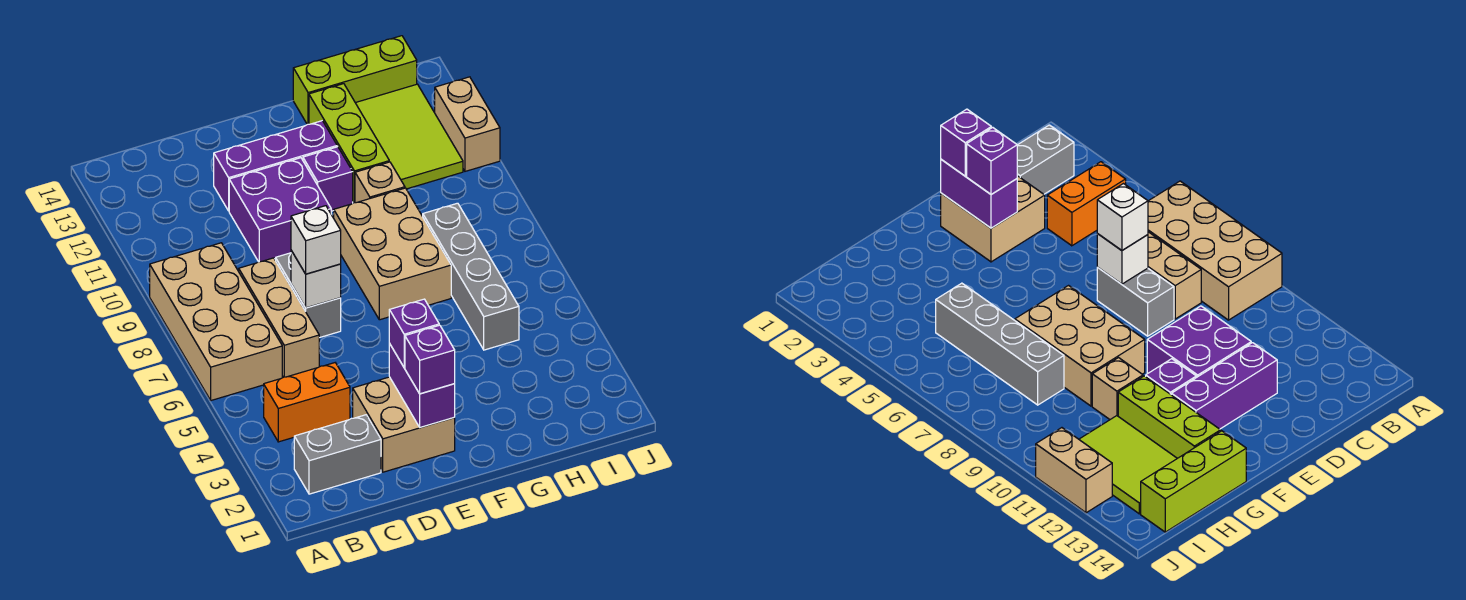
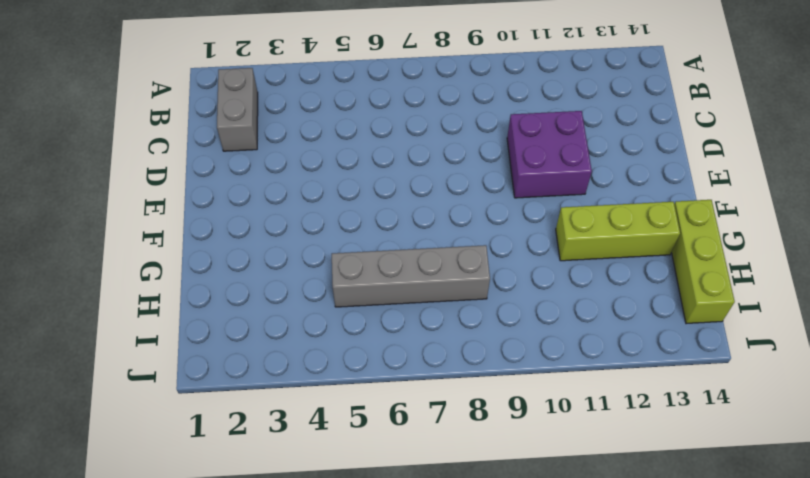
none -> tan 2x4 brick [150,243,282,400]
none -> orange 1x2 brick [264,363,350,442]
none -> tan 1x3 brick [239,258,319,377]

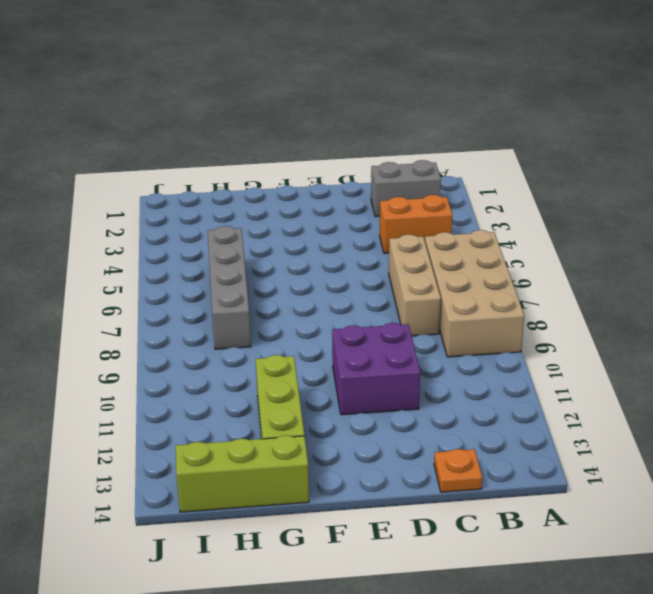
orange 1x1 plate [434,449,482,492] -> none
none -> tan 2x2 brick [353,377,455,472]
none -> grey 1x2 brick [276,253,341,338]
none -> purple 1x3 brick [214,121,337,211]

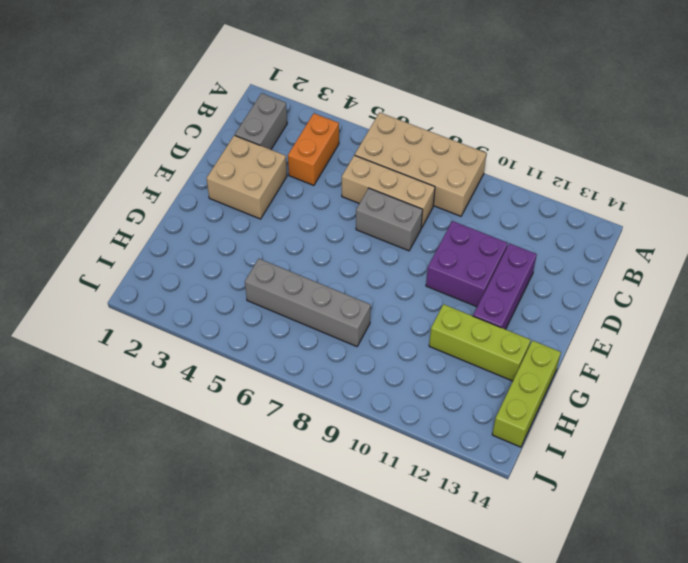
none -> tan 2x3 brick [334,188,451,320]
none -> purple 1x1 brick [303,147,353,211]
none -> tan 1x1 brick [355,162,405,203]

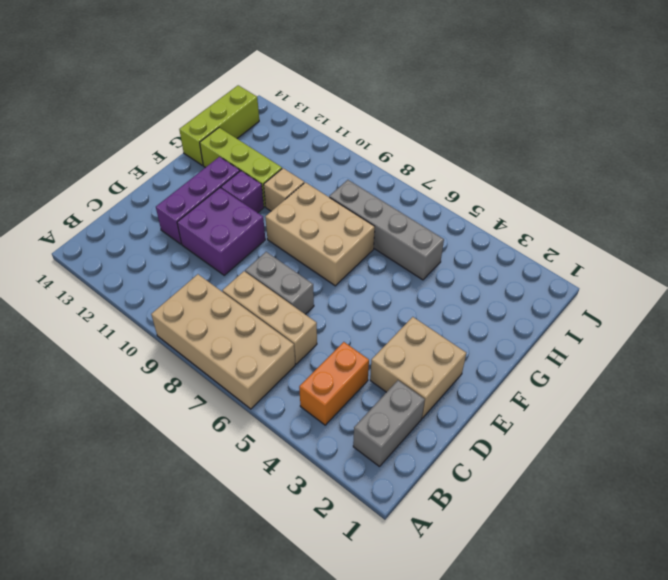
none -> lime 2x3 tile [356,84,463,189]
none -> tan 1x2 brick [435,77,500,171]
none -> white 1x1 brick [291,251,341,308]

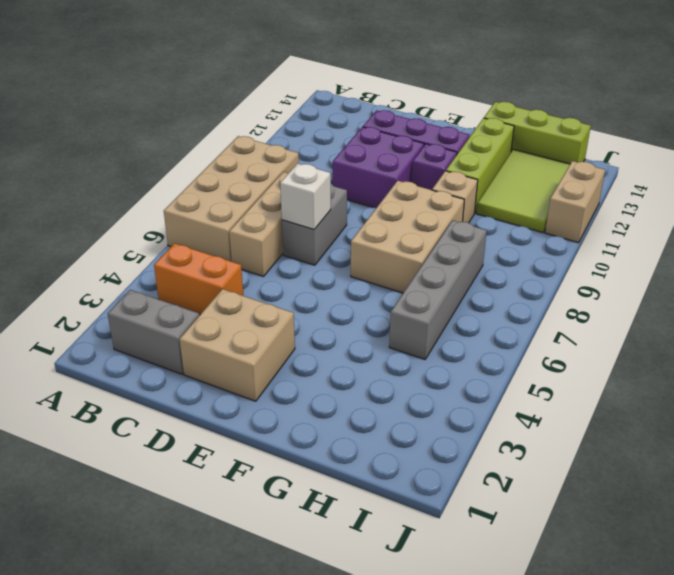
none -> purple 1x2 brick [389,344,455,427]
none -> white 1x1 brick [291,206,341,274]
none -> purple 1x1 brick [405,325,455,394]

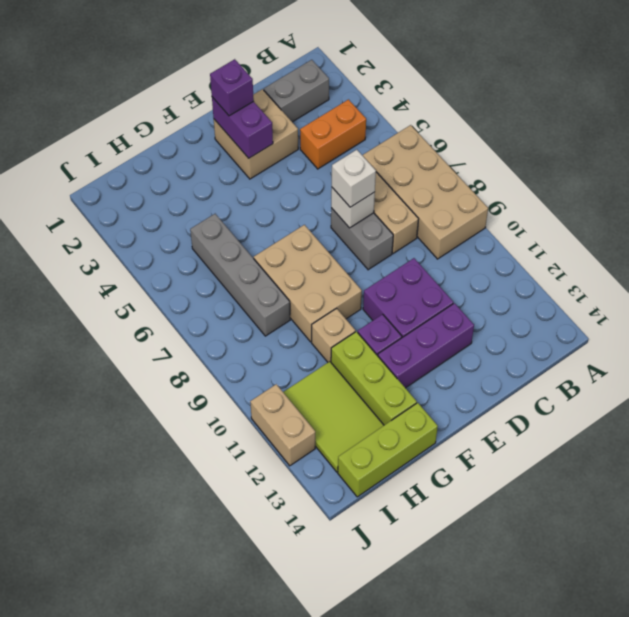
none -> purple 1x1 brick [389,299,439,368]

